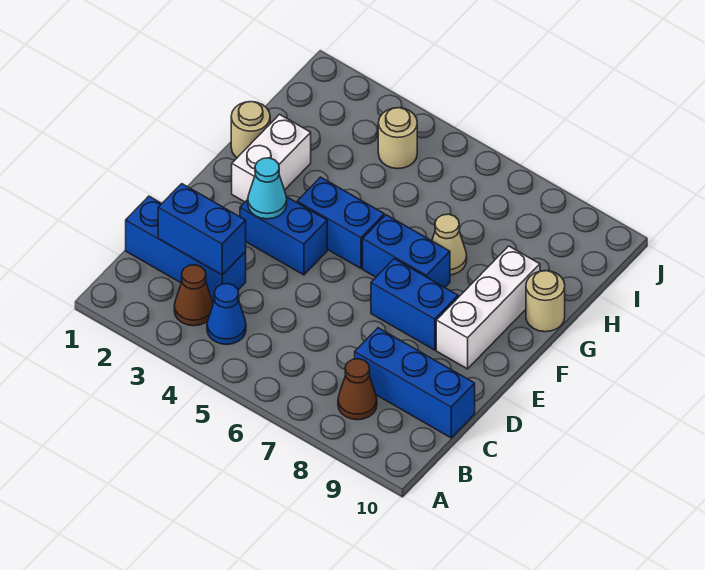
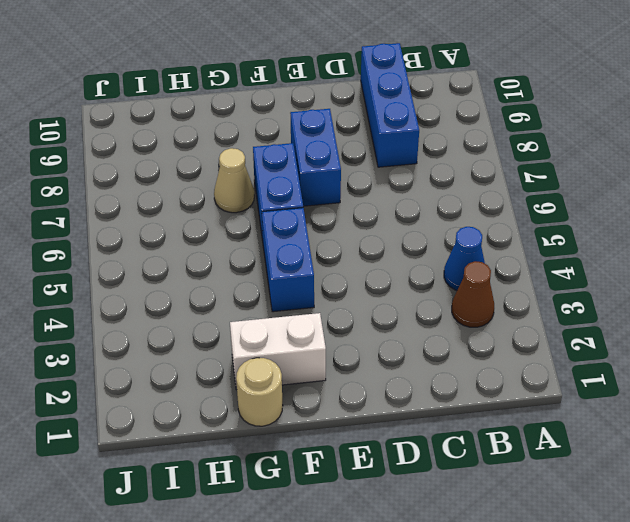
none -> brown 1x1 cone [338,359,377,420]
none -> blue 1x3 brick [126,196,246,302]
none -> blue 1x2 brick [240,197,327,275]

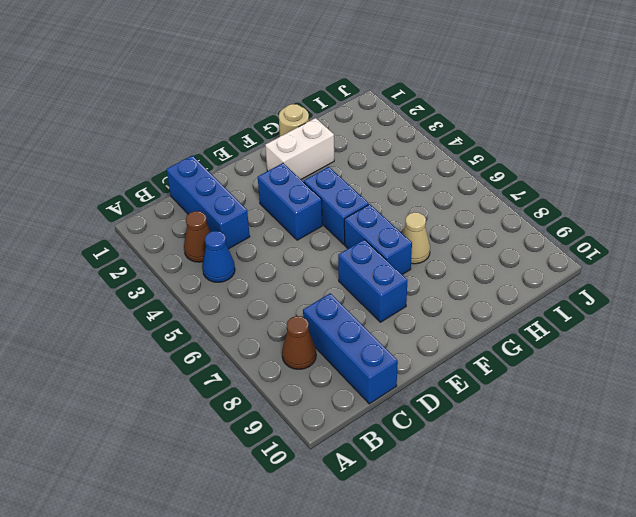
none -> white 1x3 brick [436,246,540,369]
none -> tan 1x1 round brick [526,271,565,332]
none -> tan 1x1 round brick [378,108,417,169]

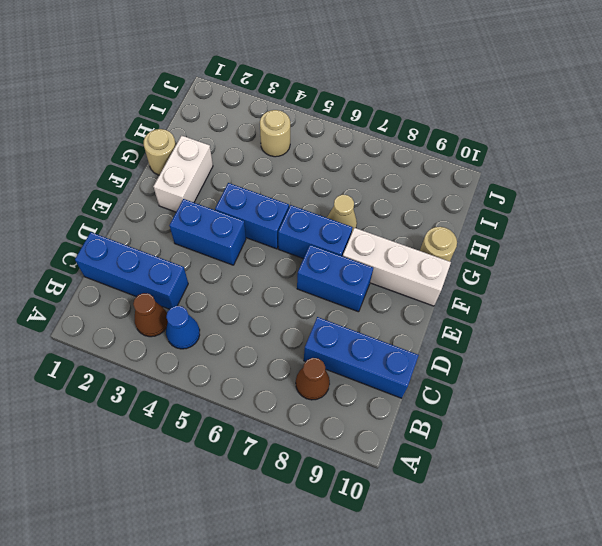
white 1x3 brick [343,228,451,306] -> white 1x3 brick turned to [436,246,540,369]
none -> blue 1x2 brick [158,184,246,275]
none -> cyan 1x1 cone [248,158,287,219]

